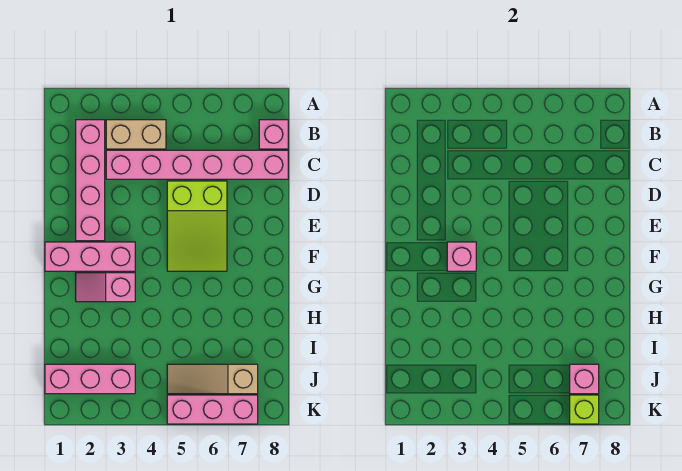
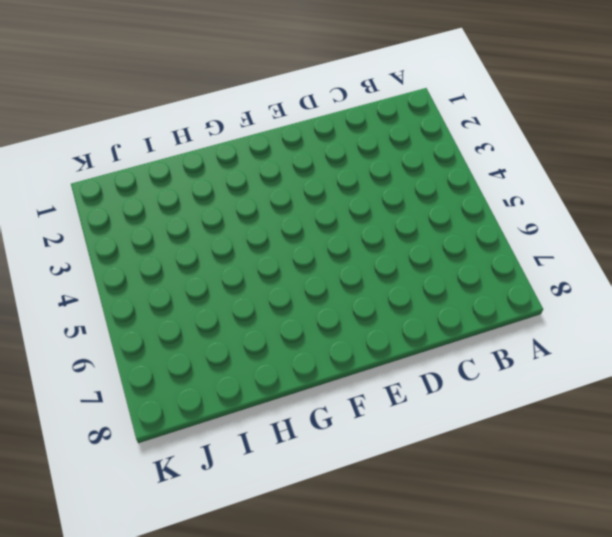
none -> pink 1x4 brick [76,120,105,241]
none -> tan 1x2 brick [106,120,166,149]
none -> pink 1x1 brick [259,120,288,149]

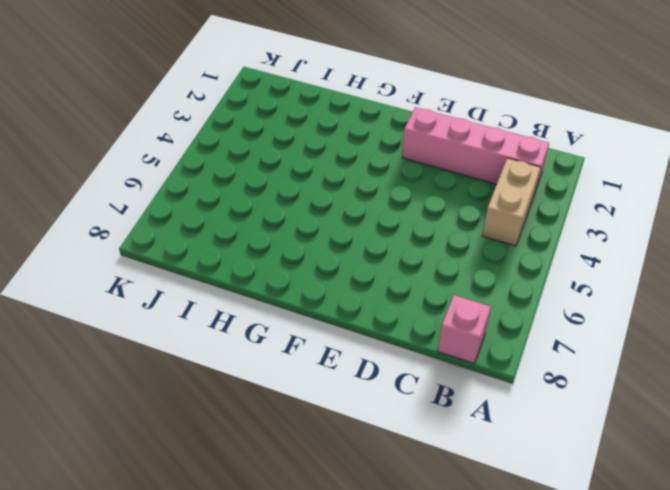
none -> pink 1x6 brick [106,150,288,179]
none -> lime 2x3 slope [167,181,227,271]
none -> pink 1x3 brick [45,242,135,271]

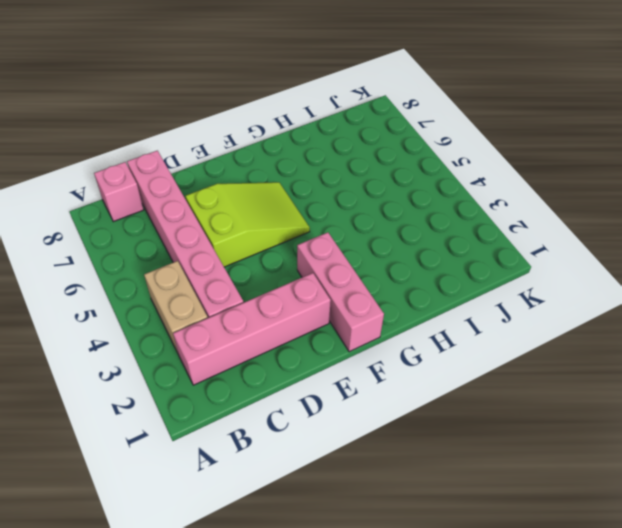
none -> pink 1x2 slope [76,273,135,302]
none -> pink 1x3 brick [45,364,135,394]
none -> tan 1x3 slope [167,364,258,394]

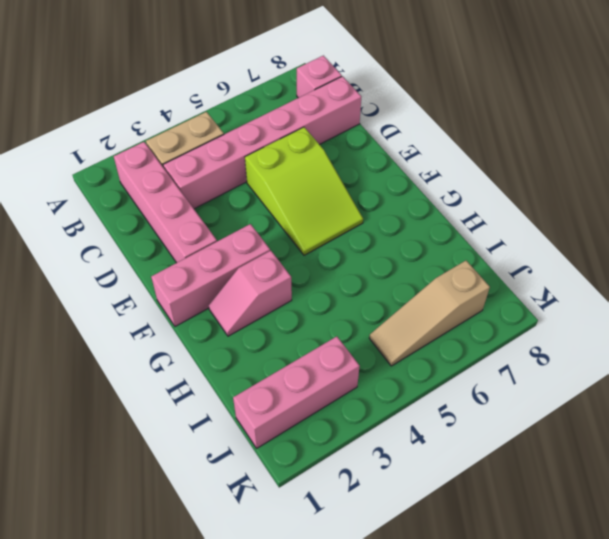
none -> pink 1x3 brick [167,395,258,424]
none -> pink 1x1 brick [447,242,476,271]
none -> pink 1x1 brick [570,364,599,394]

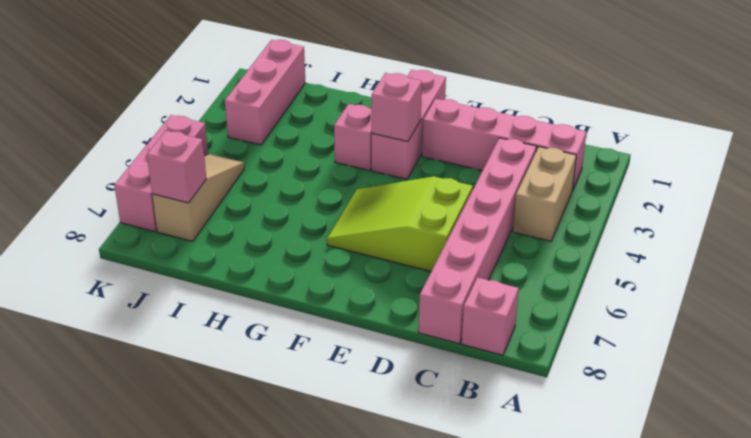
none -> lime 1x1 brick [570,395,599,424]

